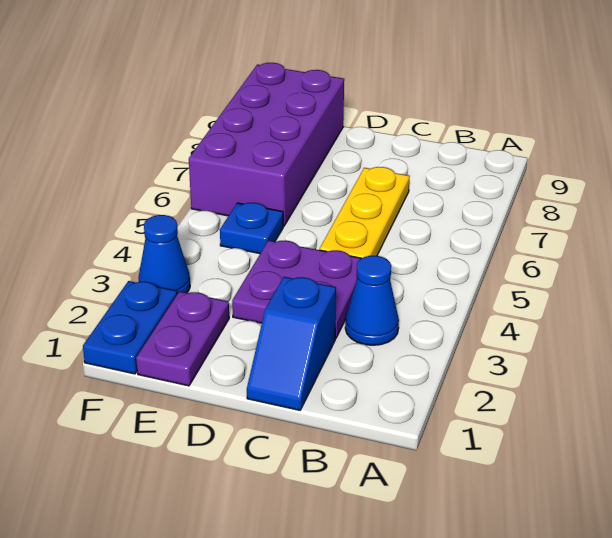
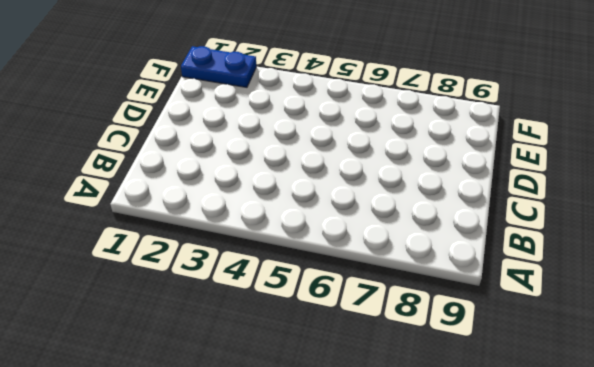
none -> blue 1x1 cone [345,256,399,345]
none -> blue 1x2 slope [247,277,336,410]

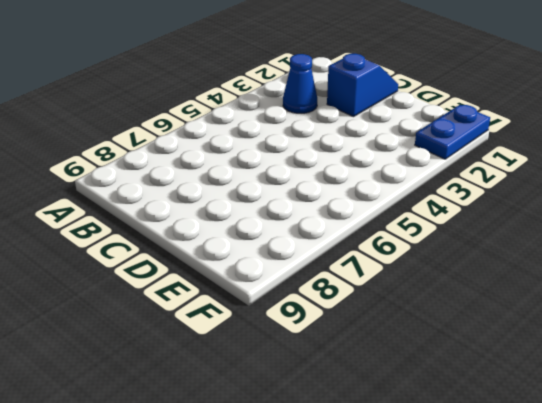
none -> purple 2x2 plate [232,240,361,339]
none -> yellow 1x3 plate [320,167,410,258]

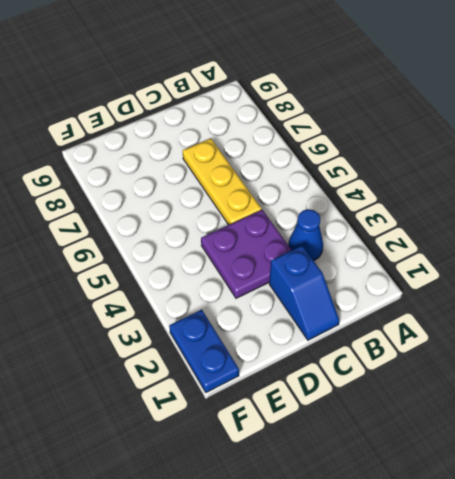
none -> purple 1x2 plate [136,291,229,386]
none -> blue 1x1 plate [220,203,283,254]

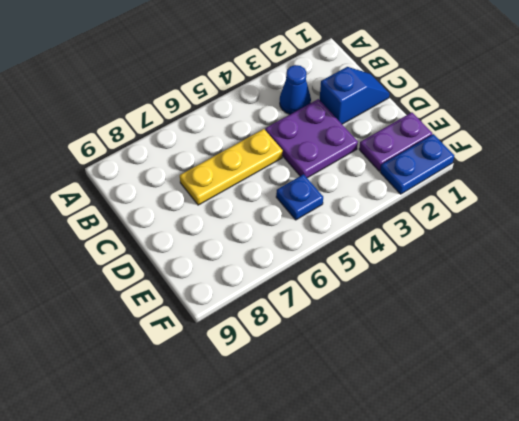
none -> purple 2x4 brick [189,63,344,226]
none -> blue 1x1 cone [138,215,190,294]

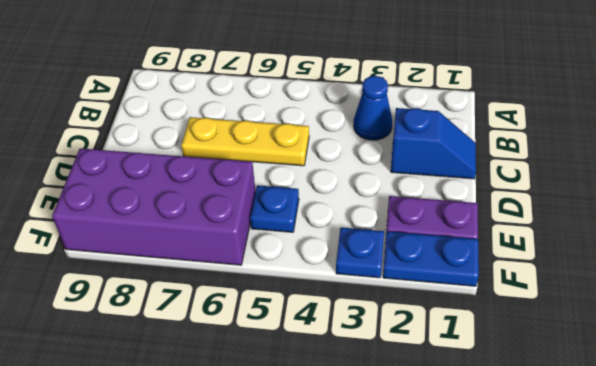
blue 1x1 plate [336,228,384,278] -> blue 1x1 cone [138,215,190,294]
none -> purple 2x2 plate [232,240,361,339]

